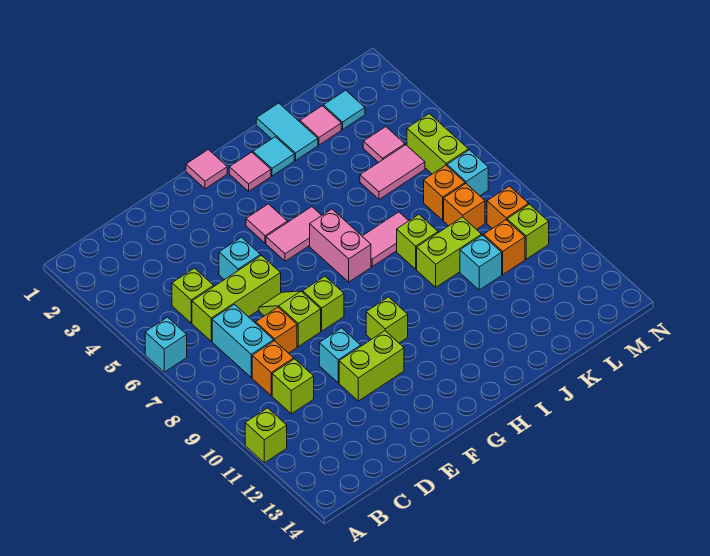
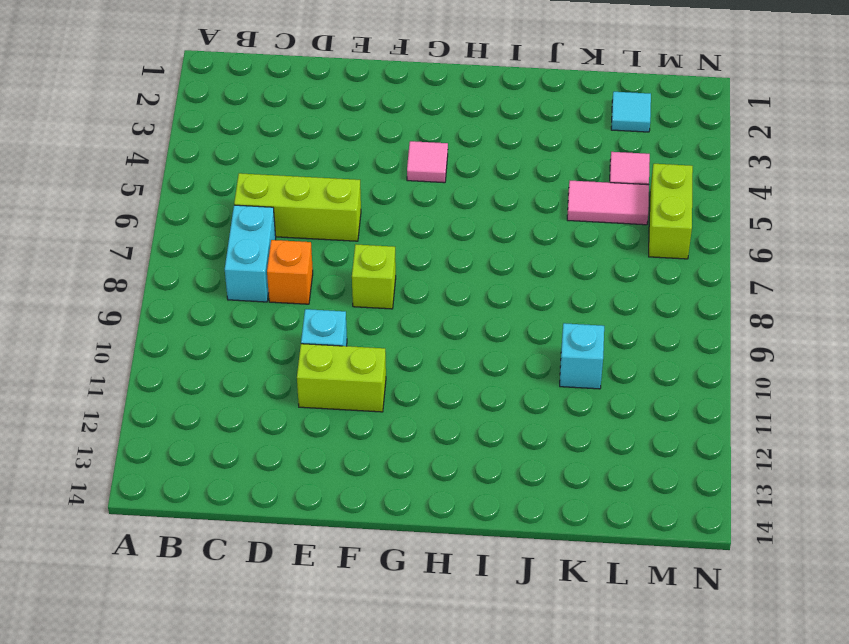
none -> cyan 1x1 brick [145,317,187,372]
none -> lime 1x1 brick [245,408,287,463]
none -> lime 1x1 brick [172,268,214,323]
none -> orange 1x1 brick [252,341,294,396]

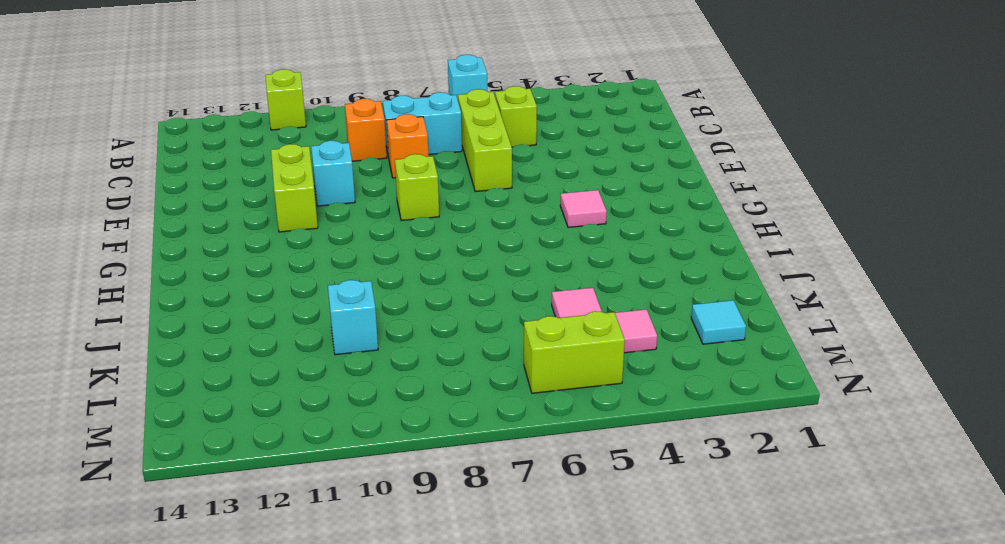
none -> lime 1x1 brick [272,359,314,414]
none -> cyan 1x1 brick [219,237,261,280]
none -> lime 1x2 slope [259,291,321,346]
none -> pink 1x1 tile [186,150,227,189]

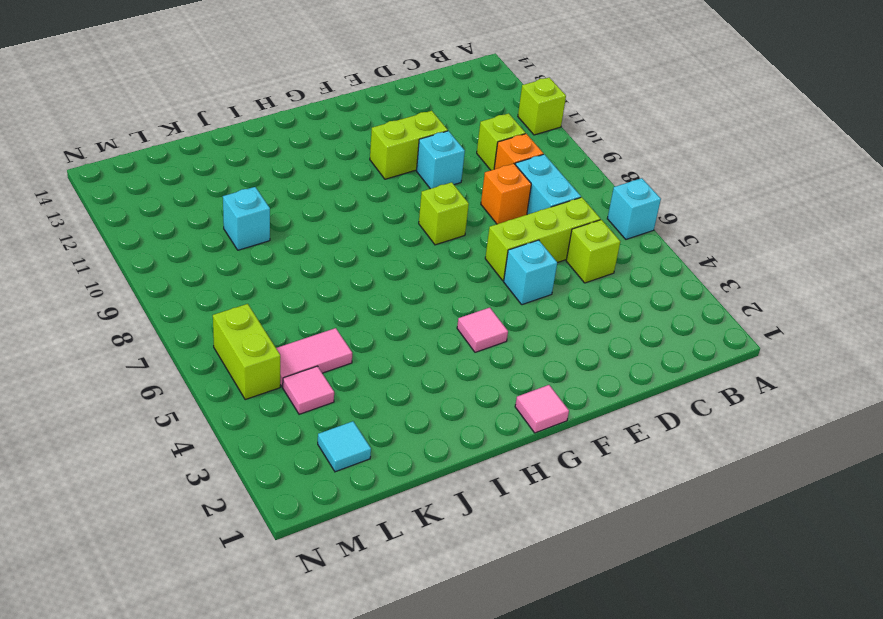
none -> lime 1x2 slope [259,291,321,346]
none -> pink 1x2 tile [266,207,322,261]
none -> lime 1x1 brick [366,297,408,343]
none -> pink 1x1 tile [229,152,271,191]

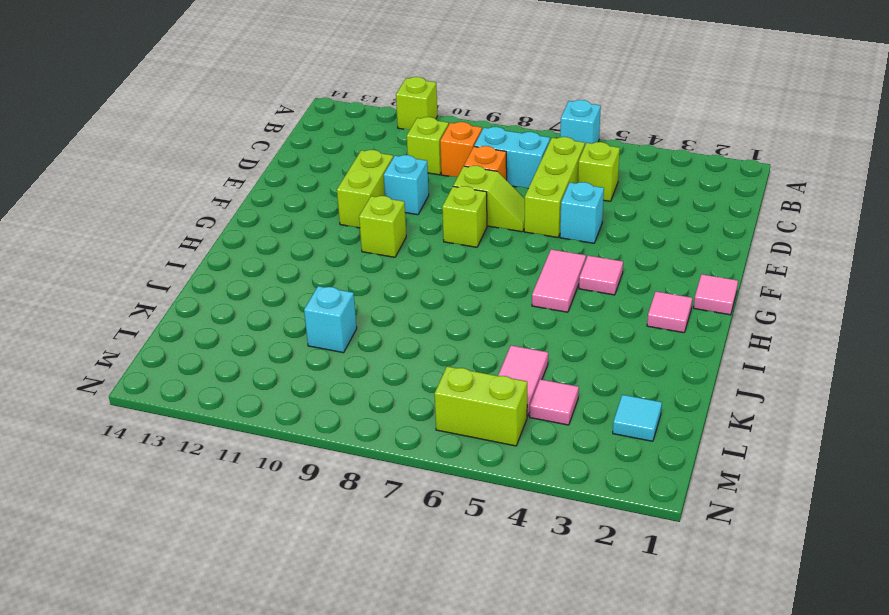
none -> pink 1x2 brick [310,209,371,282]
none -> cyan 1x1 tile [253,137,294,176]
none -> pink 1x2 tile [362,212,409,267]
none -> cyan 1x2 tile [256,103,318,160]

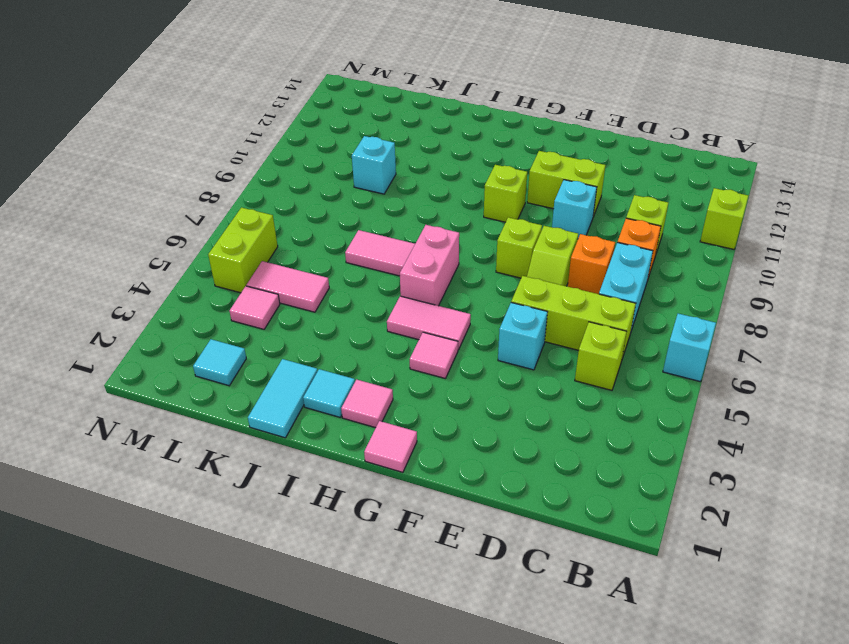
none -> lime 1x1 brick [397,215,438,269]
none -> lime 1x2 brick [417,217,482,287]
none -> pink 1x1 tile [300,106,341,145]
none -> orange 1x1 brick [424,165,465,220]

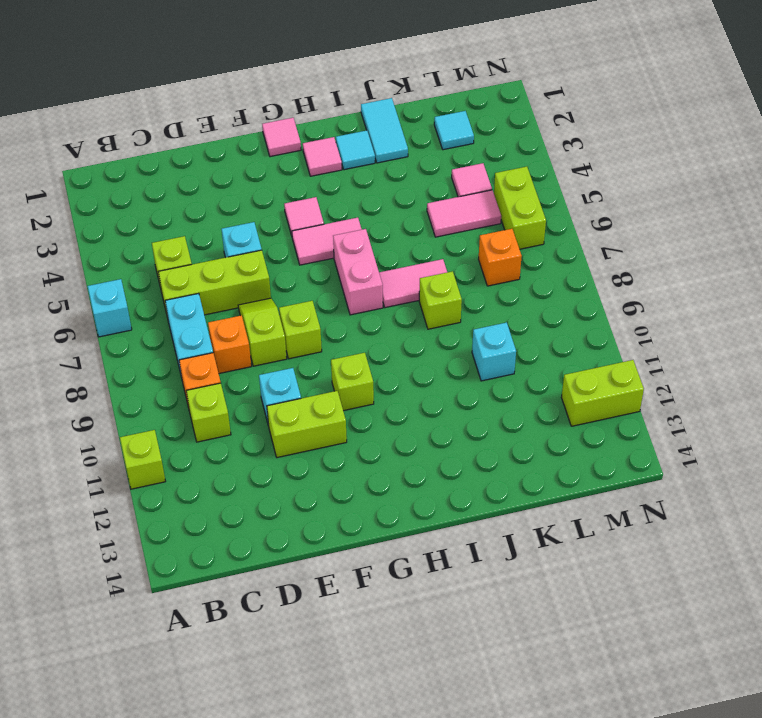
lime 1x2 brick [561,360,644,426] -> lime 1x2 brick moved to [417,217,482,287]
none -> pink 1x1 tile [300,106,341,145]
none -> orange 1x1 brick [444,184,485,229]
none -> orange 1x1 brick [484,220,525,274]
none -> cyan 1x1 brick [447,150,488,196]

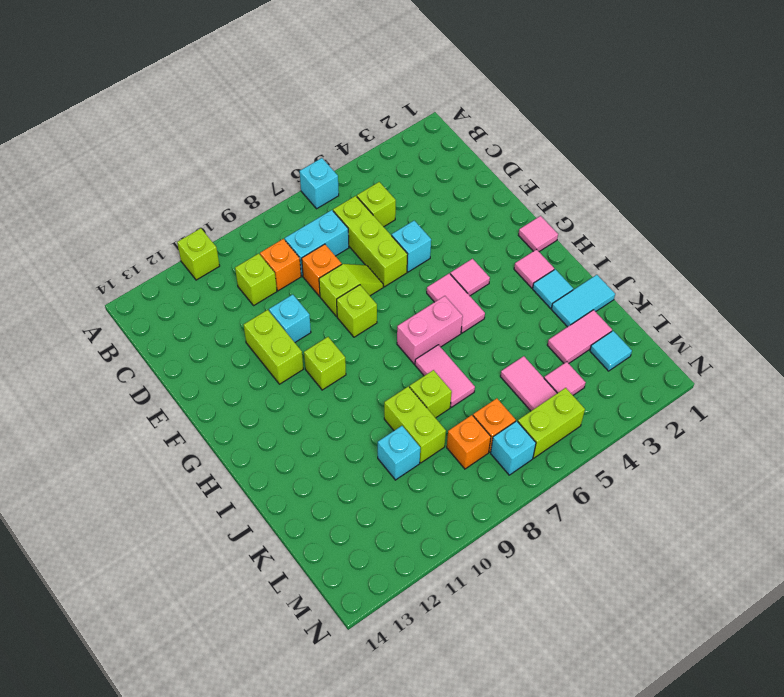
pink 1x2 tile [547,310,612,363] -> pink 1x1 tile [300,106,341,145]
none -> orange 1x1 brick [484,220,525,274]
none -> orange 1x1 brick [487,186,529,228]
none -> lime 1x1 brick [507,204,549,259]

